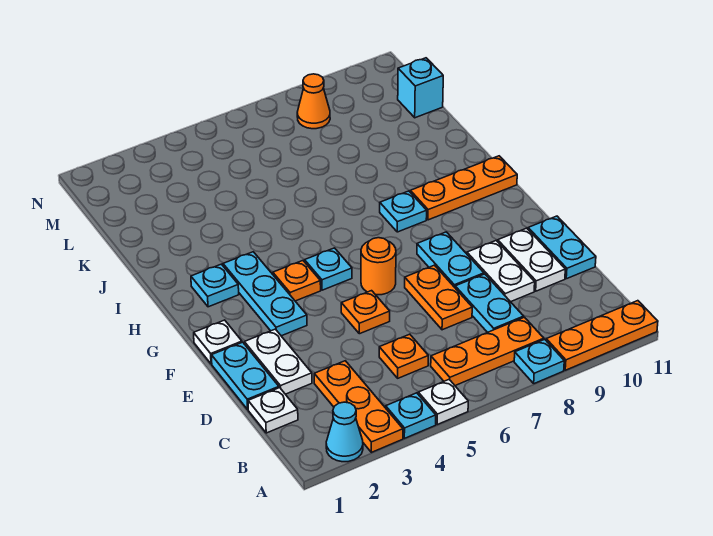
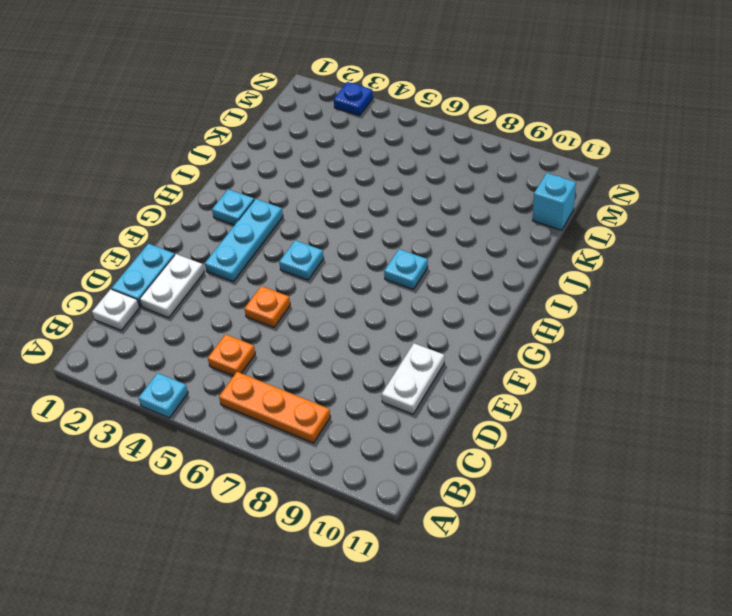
blue 1x1 plate [334,82,373,116] -> none
none -> cyan 1x1 cone [326,402,363,462]
none -> orange 1x3 plate [314,361,403,452]
none -> white 1x1 plate [418,380,468,425]

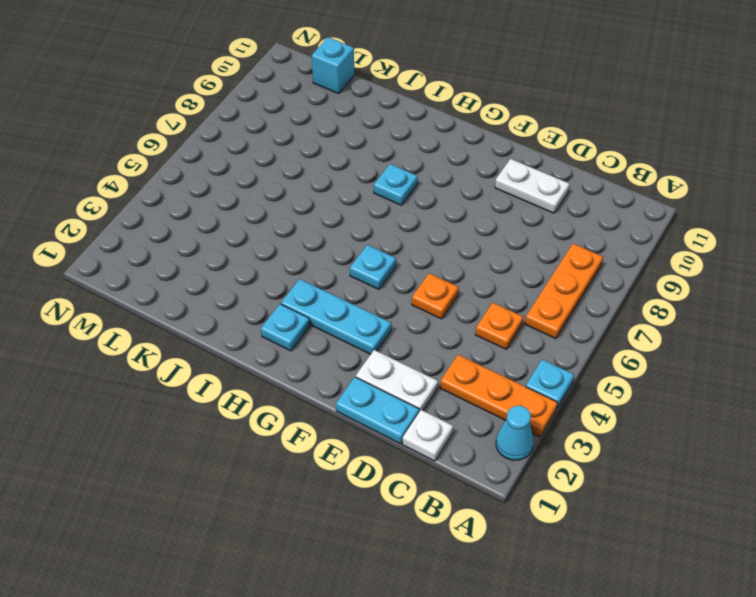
none -> white 1x1 plate [418,380,468,425]
none -> cyan 1x1 plate [514,339,564,384]
none -> orange 1x3 plate [546,301,658,370]

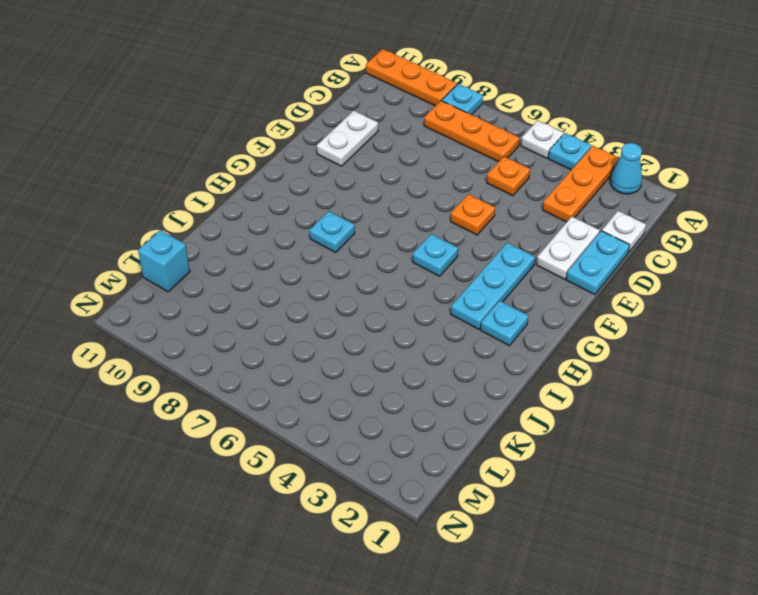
none -> cyan 1x2 plate [455,274,524,333]
none -> orange 1x2 plate [405,265,472,330]
none -> white 1x2 plate [467,241,535,302]

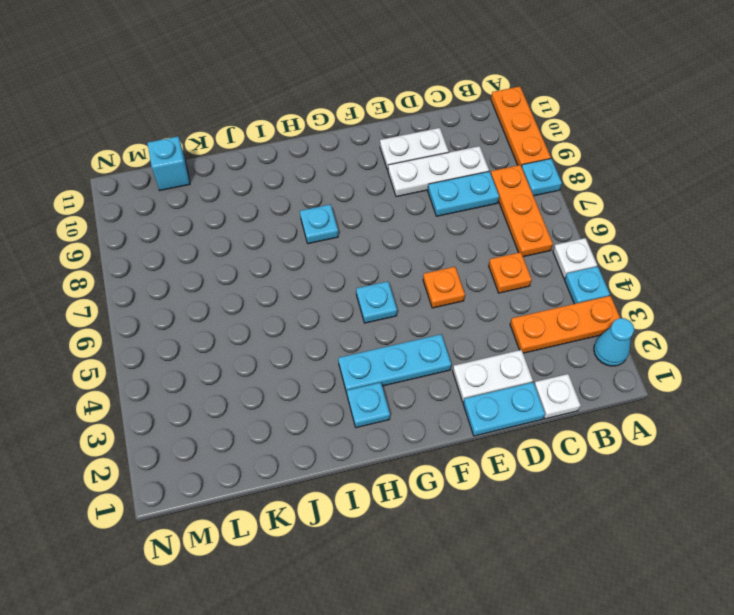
white 1x3 plate [388,146,489,197] -> white 1x2 plate [467,241,535,302]
none -> orange 1x2 plate [405,265,472,330]
none -> cyan 1x2 plate [528,216,596,279]
none -> cyan 1x2 plate [417,232,484,287]

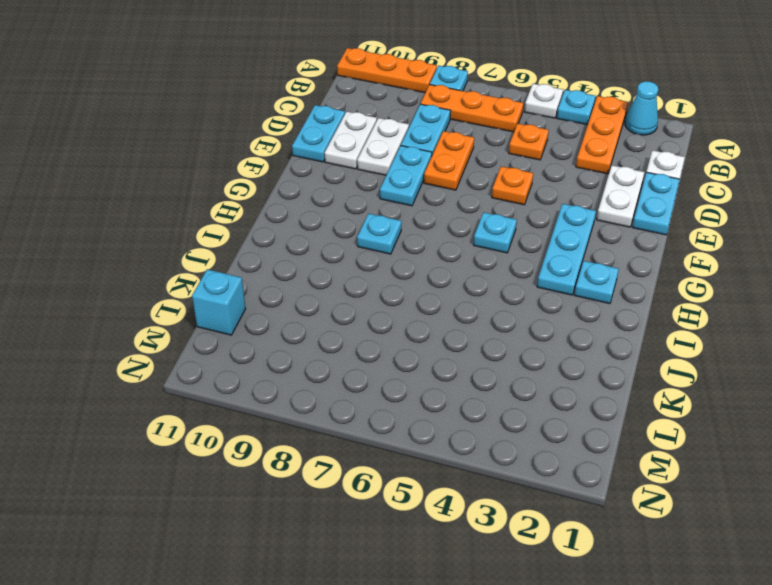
none -> white 1x1 plate [194,320,242,364]
none -> orange 1x1 round brick [361,238,396,295]
none -> orange 1x1 plate [273,261,321,301]

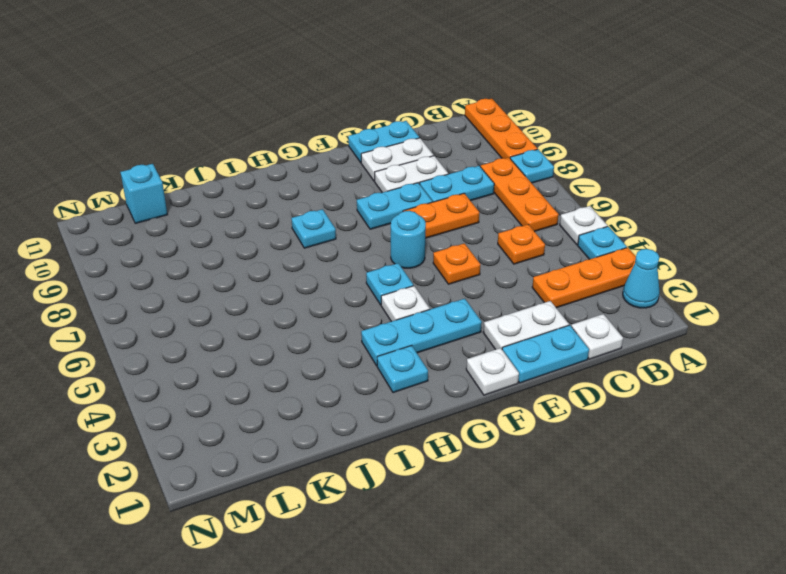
cyan 1x1 round brick [391,211,426,268] -> orange 1x1 round brick [361,238,396,295]
white 1x1 plate [381,286,430,322] -> orange 1x1 plate [273,261,321,301]
none -> orange 1x3 plate [410,156,517,220]
none -> orange 1x1 cone [297,74,330,129]

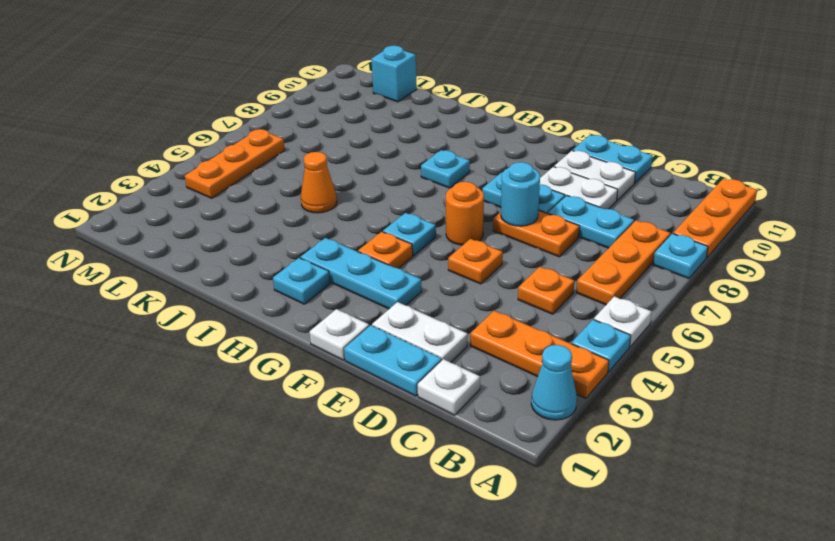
cyan 1x1 round brick [501,162,540,226] -> none
orange 1x1 cone [301,152,337,213] -> orange 1x1 cone moved to [297,74,330,129]
orange 1x3 plate [185,129,285,198] -> orange 1x3 plate moved to [410,156,517,220]

